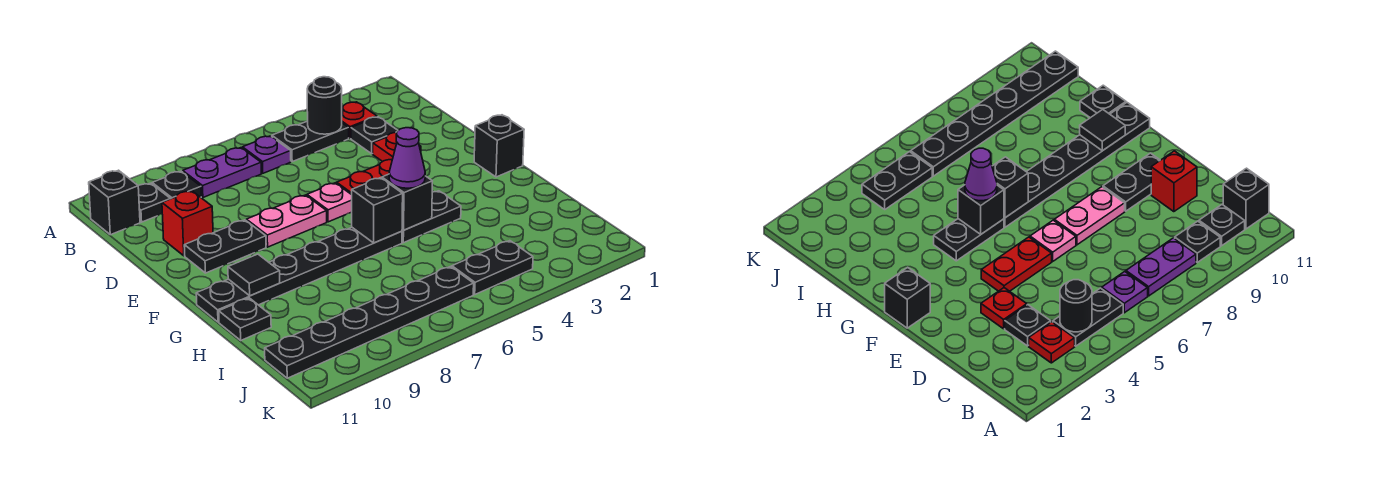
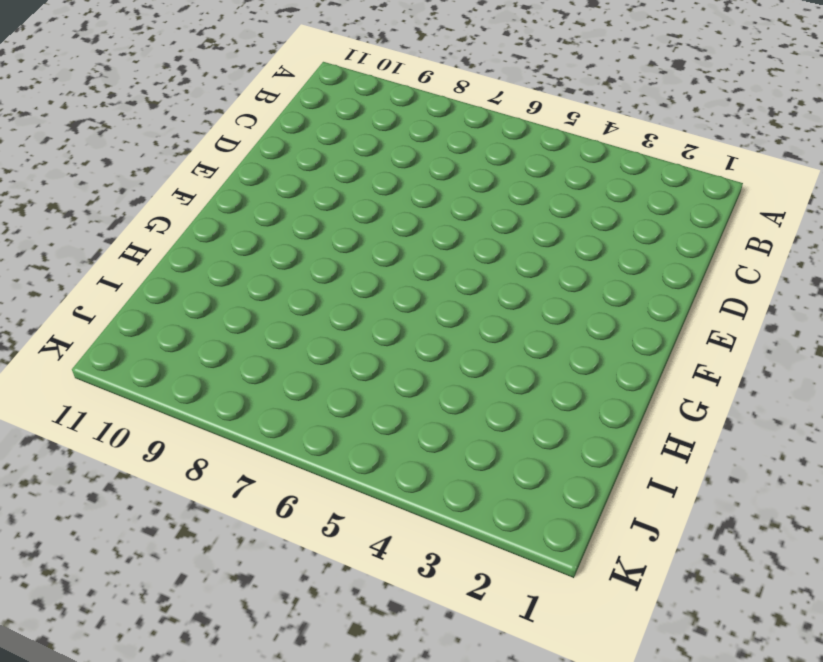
none -> red 1x1 plate [342,102,377,138]
none -> black 1x2 plate [272,121,349,162]
none -> purple 1x1 plate [242,136,291,173]

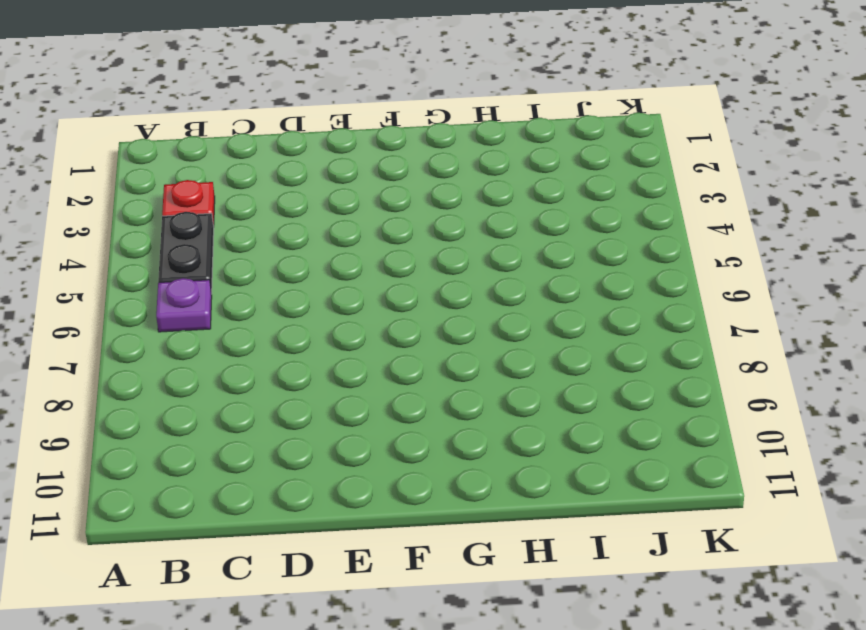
none -> purple 1x2 plate [183,148,261,197]
none -> black 1x1 plate [152,171,201,199]
none -> black 1x1 plate [138,183,170,222]

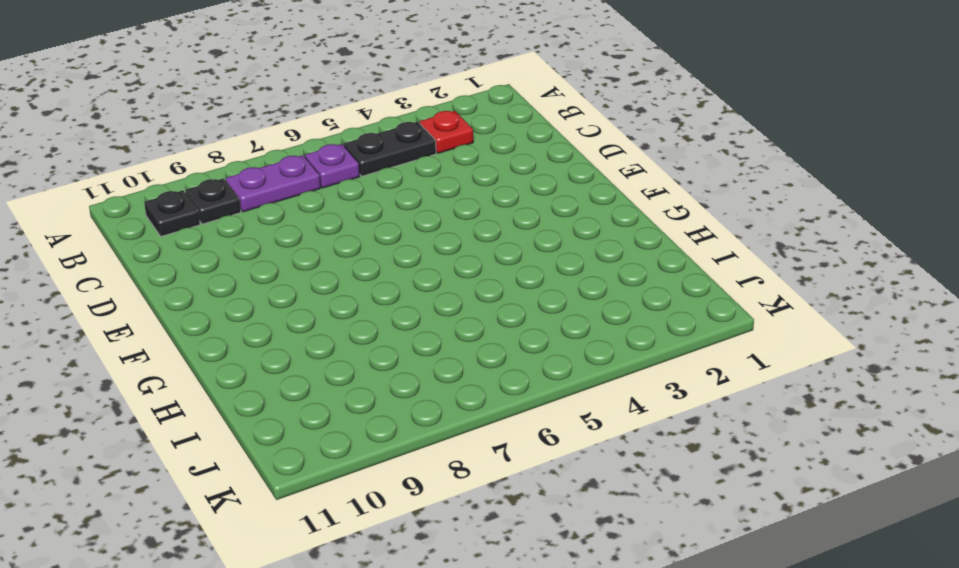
none -> black 1x1 brick [89,170,140,235]
none -> black 1x1 plate [351,117,398,154]
none -> red 1x1 plate [373,132,421,162]

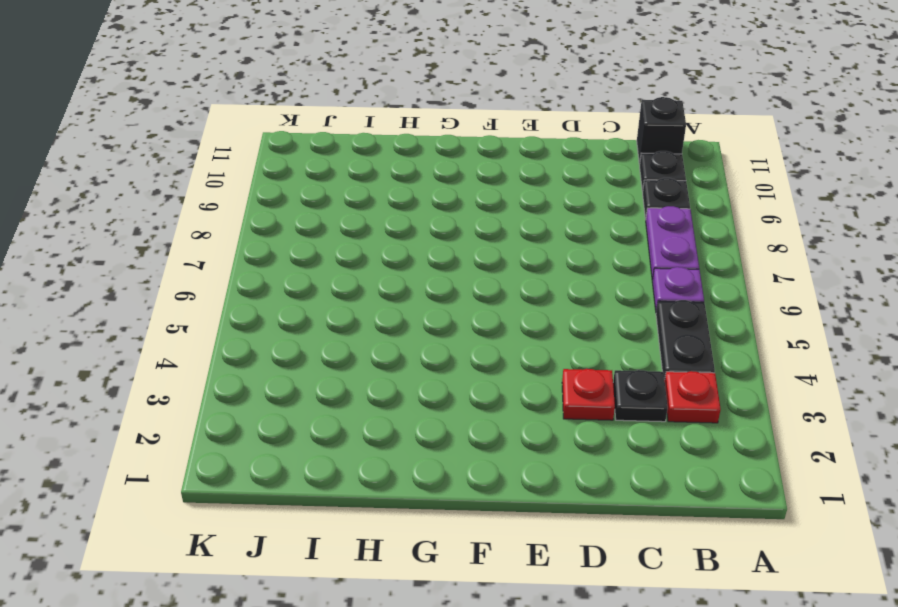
none -> red 1x1 brick [162,191,213,256]
none -> red 1x2 plate [337,160,392,195]
none -> pink 1x1 plate [307,183,352,222]

